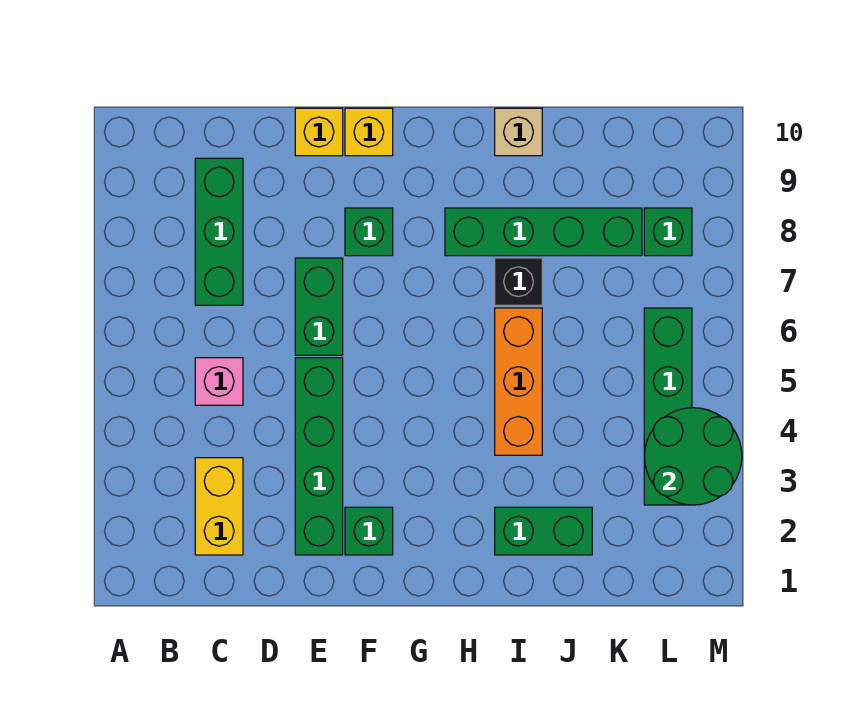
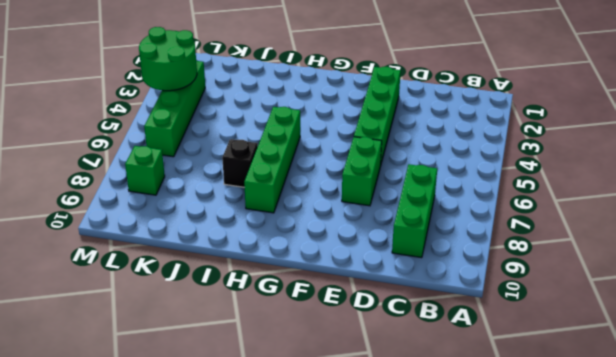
green 1x4 brick [244,107,300,213] -> green 1x4 brick turned to [445,208,642,256]
none -> yellow 1x2 brick [195,458,243,555]
none -> pink 1x1 brick [195,358,243,405]
none -> yellow 1x1 brick [295,108,343,156]

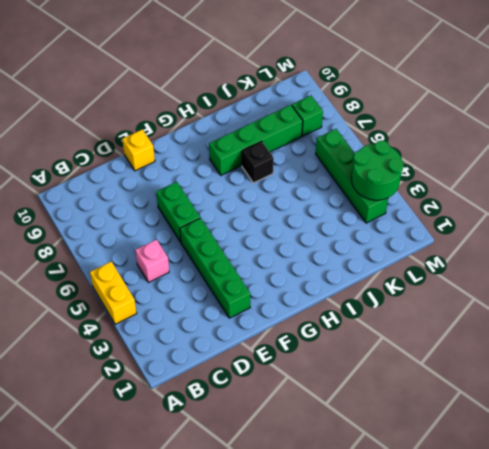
yellow 1x2 brick [90,262,137,324] -> yellow 1x2 brick moved to [195,458,243,555]
none -> green 1x3 brick [195,158,243,305]
none -> green 1x1 brick [345,507,393,555]
none -> green 1x1 brick [345,208,393,256]

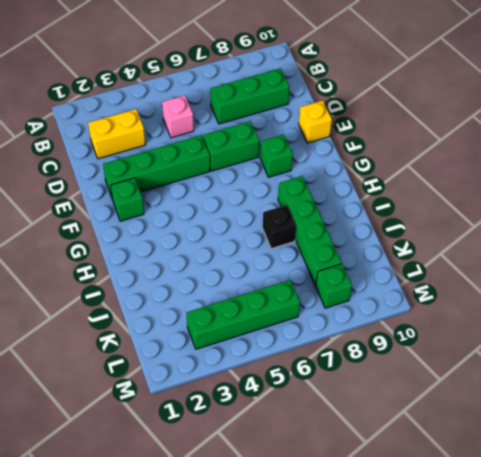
none -> yellow 1x1 brick [345,108,393,156]
none -> green 1x2 brick [495,507,592,555]
none -> orange 1x3 brick [495,308,542,455]

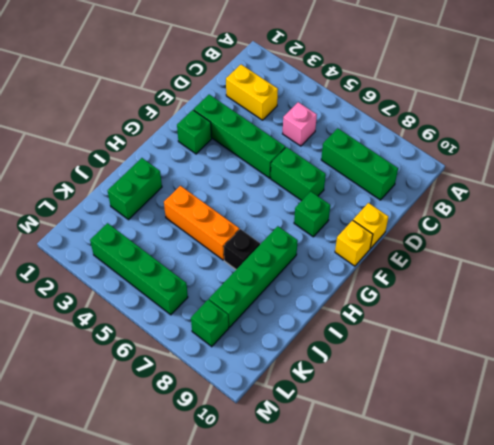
none -> tan 1x1 brick [495,108,542,156]
none -> green 2x2 round brick [644,408,742,505]

